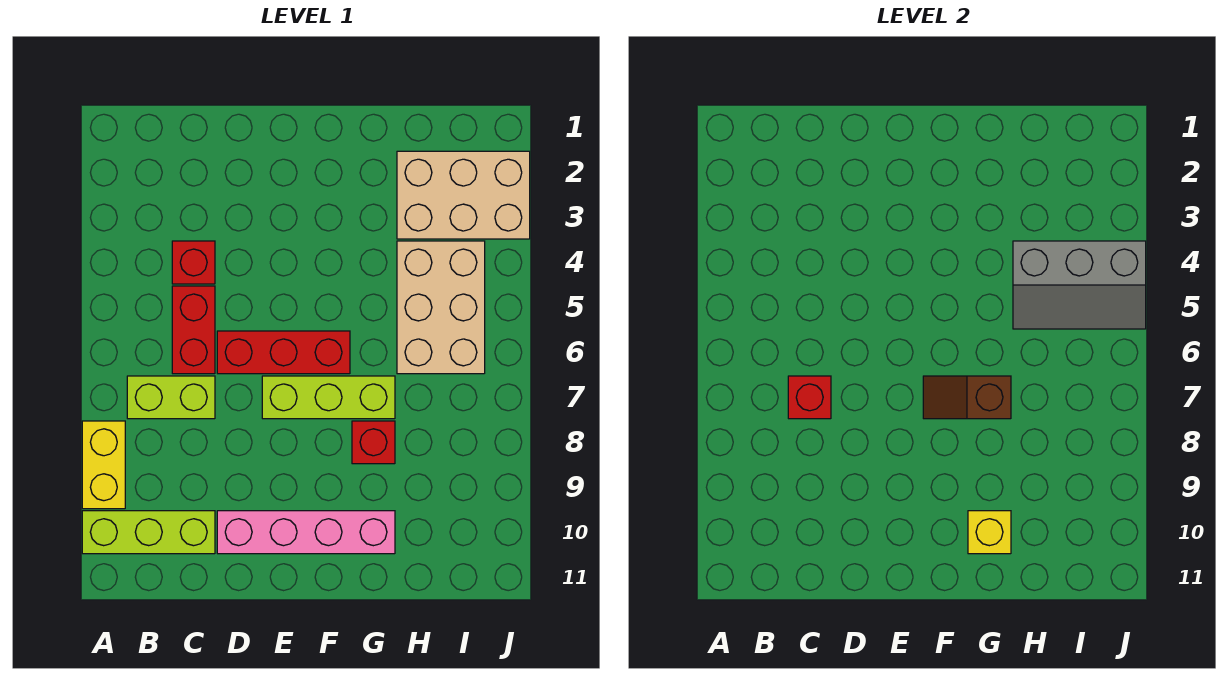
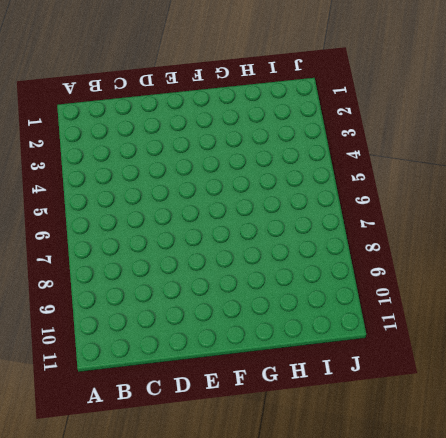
none -> yellow 1x2 brick [82,421,125,509]
none -> lime 1x3 brick [82,511,215,554]
none -> lime 1x2 brick [127,376,215,419]

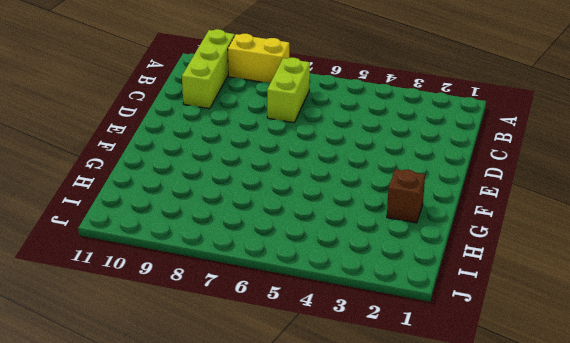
brown 1x1 brick [387,169,425,223] -> none
none -> red 1x1 brick [172,241,215,284]
none -> red 1x2 brick [172,286,215,374]
none -> red 1x3 brick [217,331,350,374]

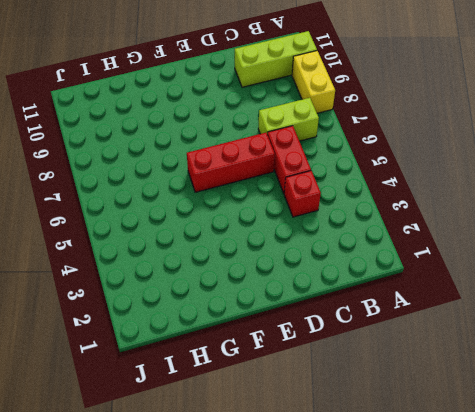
none -> pink 1x4 brick [217,511,395,554]
none -> lime 1x3 brick [262,376,395,419]
none -> red 1x1 brick [352,421,395,464]

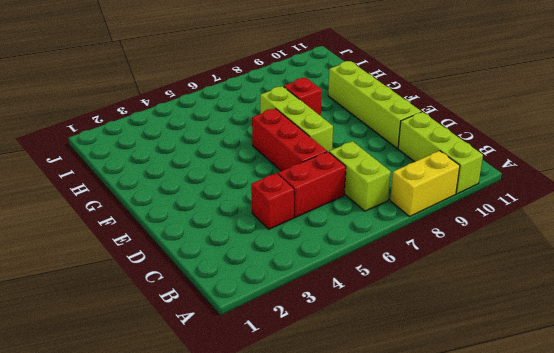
lime 1x4 brick [328,61,421,148] -> pink 1x4 brick [217,511,395,554]
none -> tan 2x3 brick [397,151,530,239]
none -> tan 2x3 brick [397,241,485,374]
none -> red 1x1 brick [788,376,831,419]

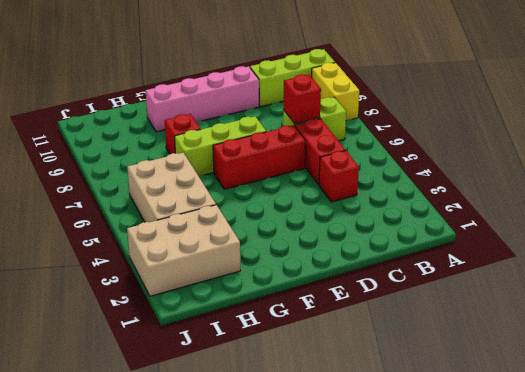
none -> brown 1x2 slope [923,376,1011,419]
none -> yellow 1x1 brick [968,511,1011,554]
none -> grey 2x3 slope [1013,241,1146,329]

